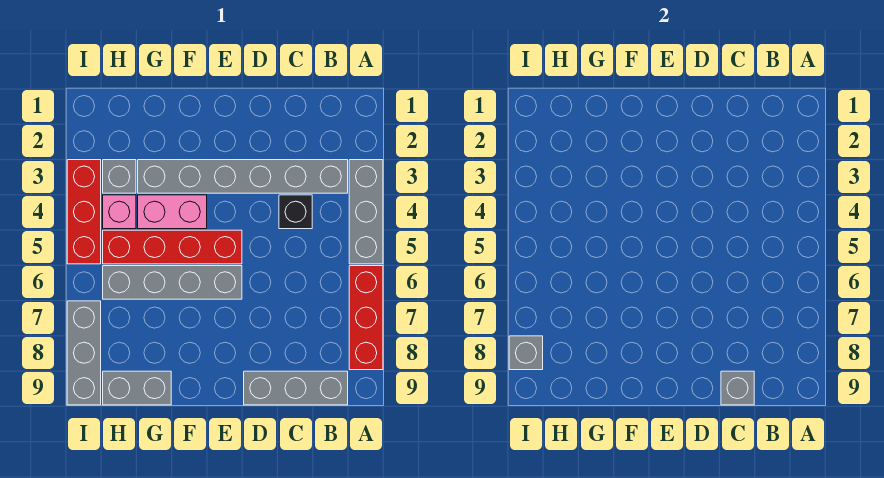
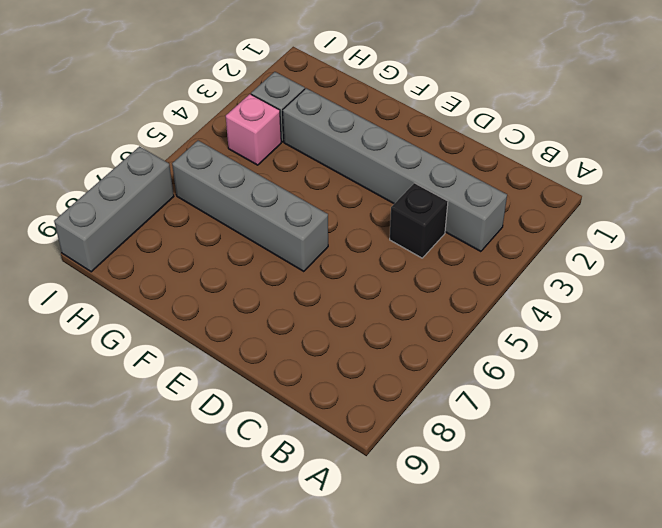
none -> grey 1x3 brick [349,160,383,264]
none -> red 1x3 brick [349,266,383,370]
none -> grey 1x3 brick [244,371,348,405]

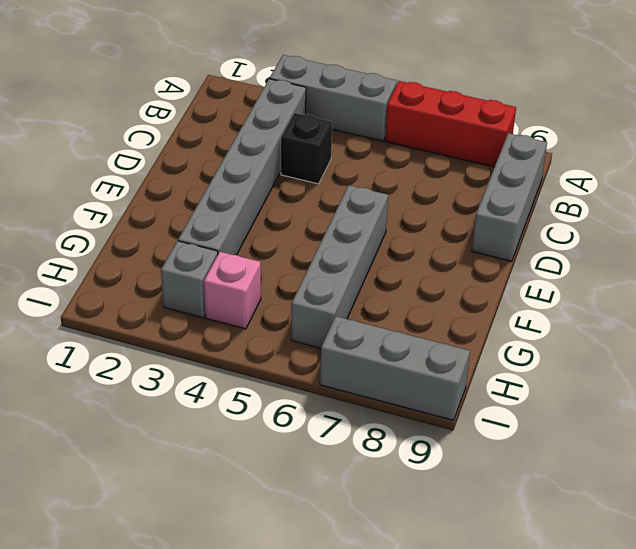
none -> red 1x4 brick [103,230,242,264]
none -> pink 1x2 brick [138,195,207,229]
none -> grey 1x2 brick [103,371,171,405]

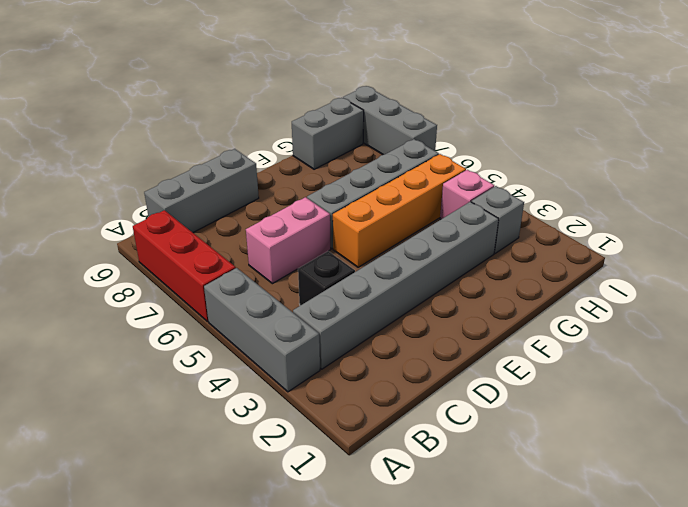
pink 1x2 brick [246,197,331,284] -> pink 1x2 brick moved to [138,195,207,229]
orange 1x4 brick [333,154,466,267] -> red 1x4 brick [103,230,242,264]
none -> red 1x3 brick [67,160,101,264]
none -> grey 1x1 brick [721,371,754,405]
none -> grey 1x1 brick [509,336,543,370]

